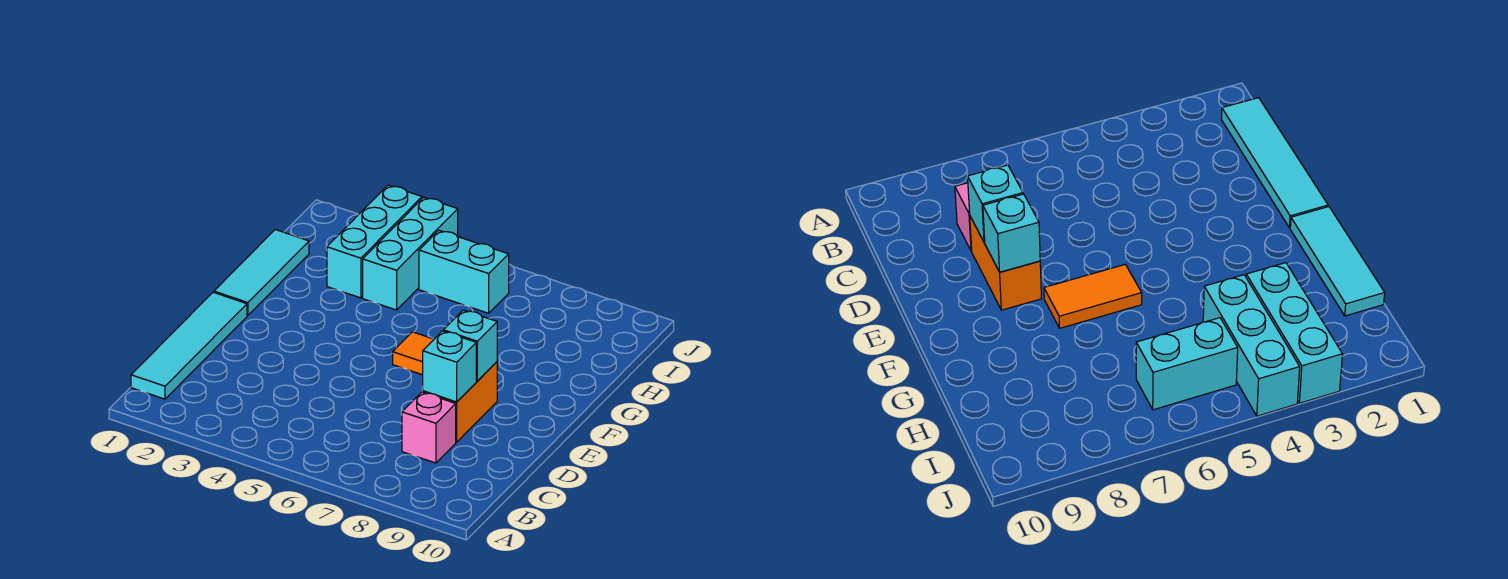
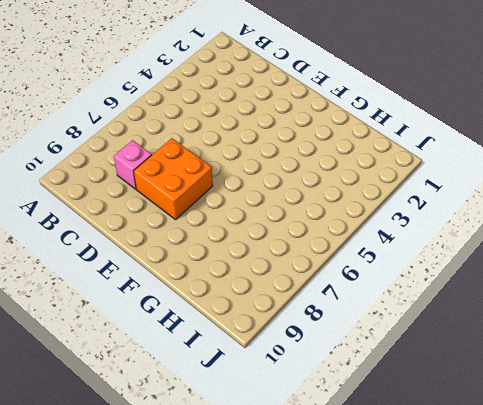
orange 2x2 brick [134,138,213,220] -> orange 1x2 brick [423,362,497,442]
none -> cyan 1x4 tile [131,292,247,399]
none -> cyan 1x3 tile [214,230,309,316]

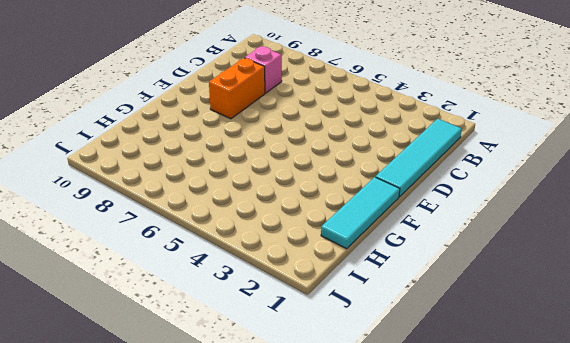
none -> orange 1x2 tile [393,332,434,375]
none -> cyan 1x3 brick [327,185,422,298]

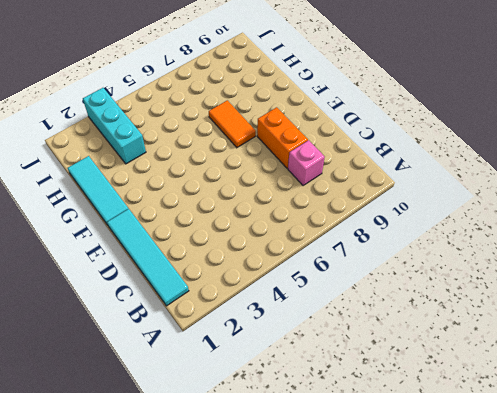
orange 1x2 tile [209,100,256,147] -> orange 1x2 tile turned to [393,332,434,375]
none -> cyan 1x3 brick [363,197,458,310]
none -> cyan 1x2 brick [419,230,509,313]

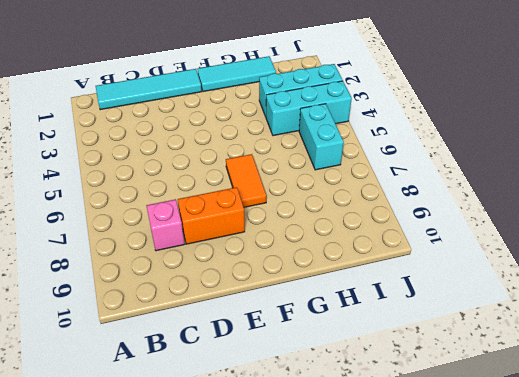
none -> cyan 1x1 brick [422,331,476,402]
none -> cyan 1x1 brick [443,310,497,381]

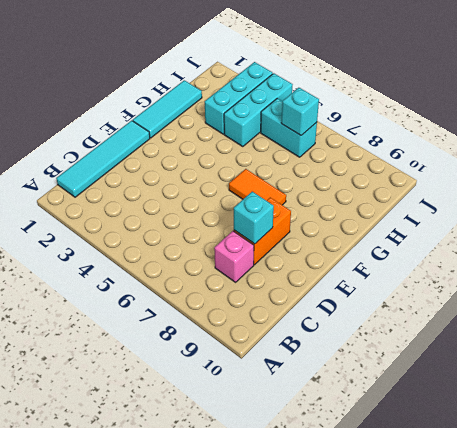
cyan 1x1 brick [281,88,319,135] -> cyan 1x1 brick moved to [443,310,497,381]

